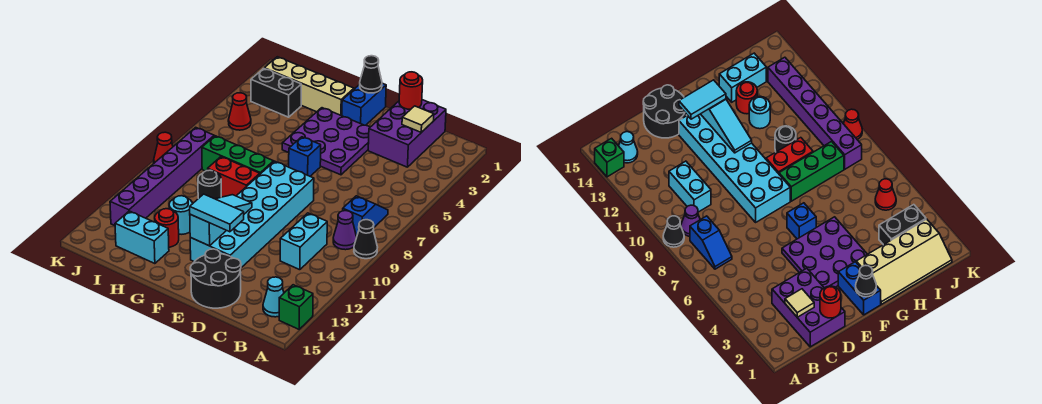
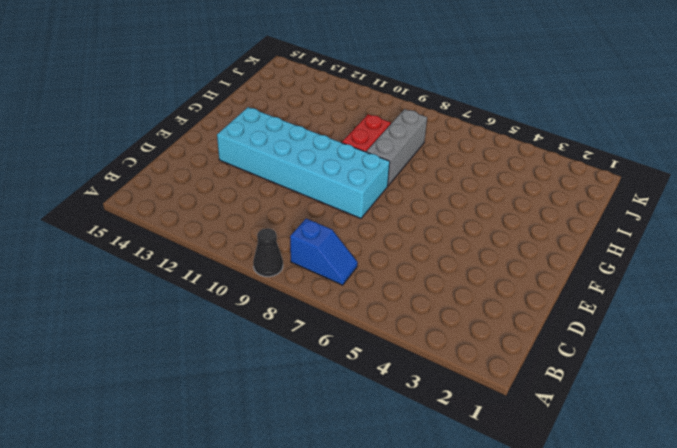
grey 1x3 brick [366,109,427,186] -> green 1x3 brick [202,136,274,174]
none -> green 1x1 brick [279,285,313,329]
none -> purple 1x1 cone [333,211,357,250]
none -> cyan 1x1 cone [263,277,284,317]

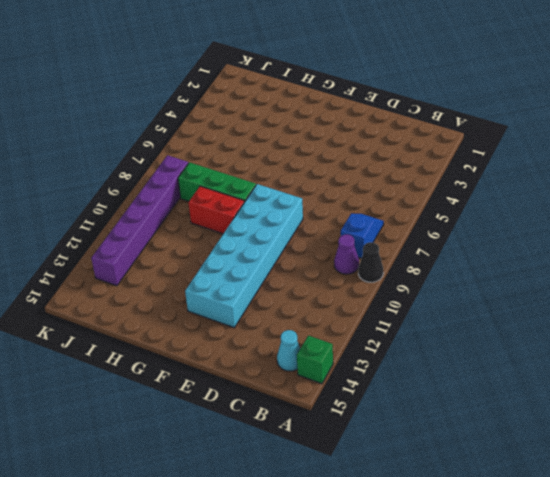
none -> purple 2x3 brick [368,100,446,167]
none -> cyan 1x2 brick [280,213,327,270]
none -> black 2x2 round brick [190,249,241,308]

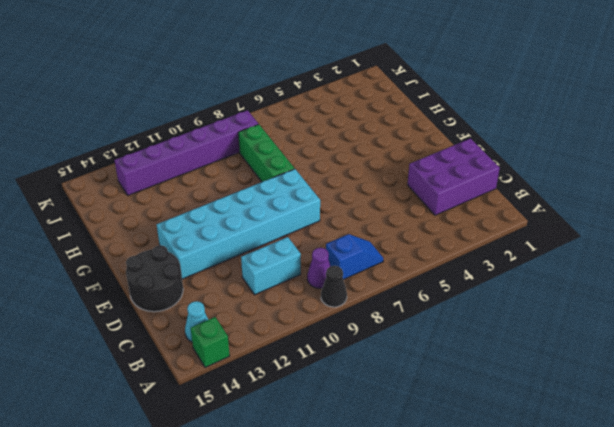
none -> purple 3x3 plate [282,108,370,175]
none -> blue 1x2 brick [342,83,386,125]
none -> blue 1x1 brick [289,137,321,176]

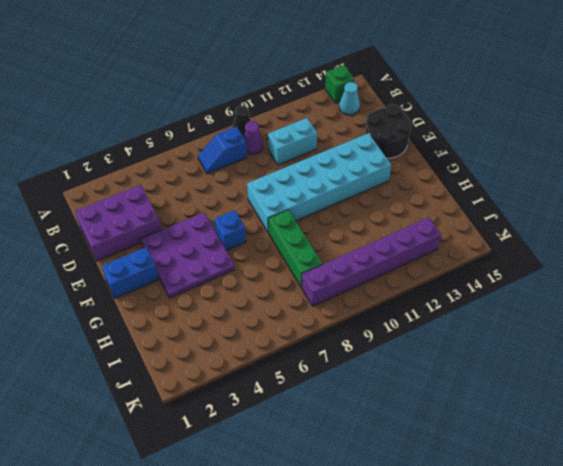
none -> tan 2x4 slope [264,57,354,116]
none -> red 1x2 brick [208,157,260,197]
none -> black 1x1 round brick [198,170,221,199]

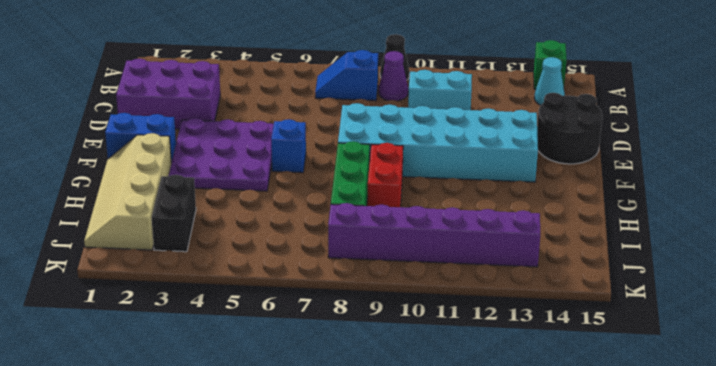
none -> black 1x1 round brick [198,170,221,199]
none -> cyan 1x1 round brick [169,196,192,234]
none -> red 1x1 round brick [155,209,179,247]

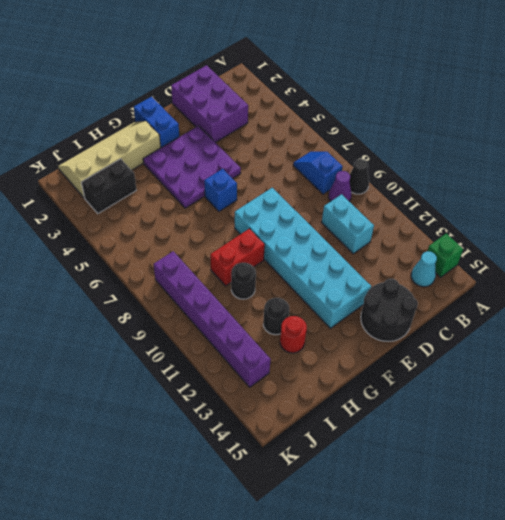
black 1x1 round brick [263,298,289,335] -> cyan 1x1 round brick [169,196,192,234]
none -> green 1x3 brick [202,136,274,174]
none -> cyan 1x2 brick [115,211,169,264]
none -> red 1x1 cone [228,93,251,130]

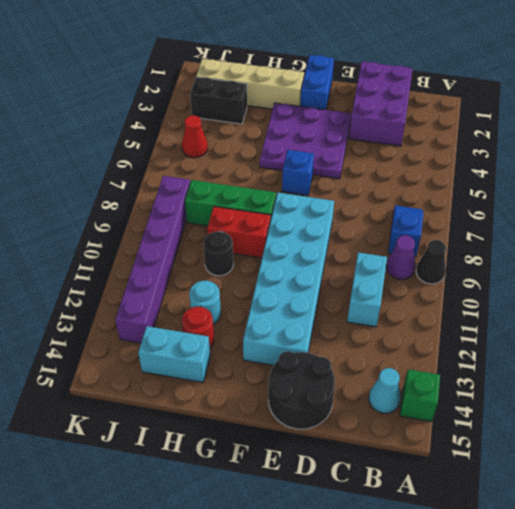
none -> red 1x1 cone [154,132,173,163]
none -> tan 1x1 tile [402,106,434,132]
none -> red 1x1 round brick [399,72,423,109]

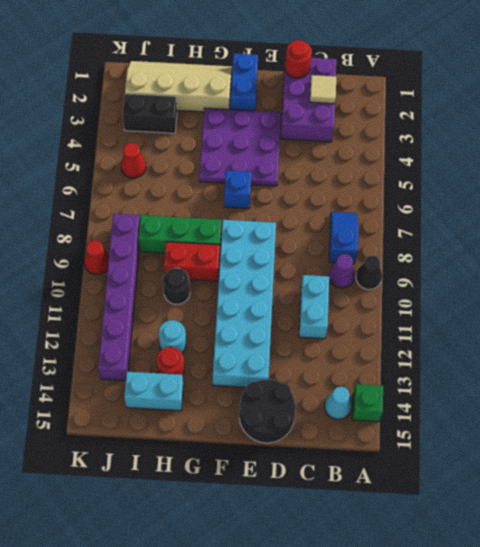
none -> black 1x1 cone [360,56,382,93]
none -> cyan 1x3 slope [190,195,252,246]
none -> cyan 1x2 tile [190,194,244,232]

